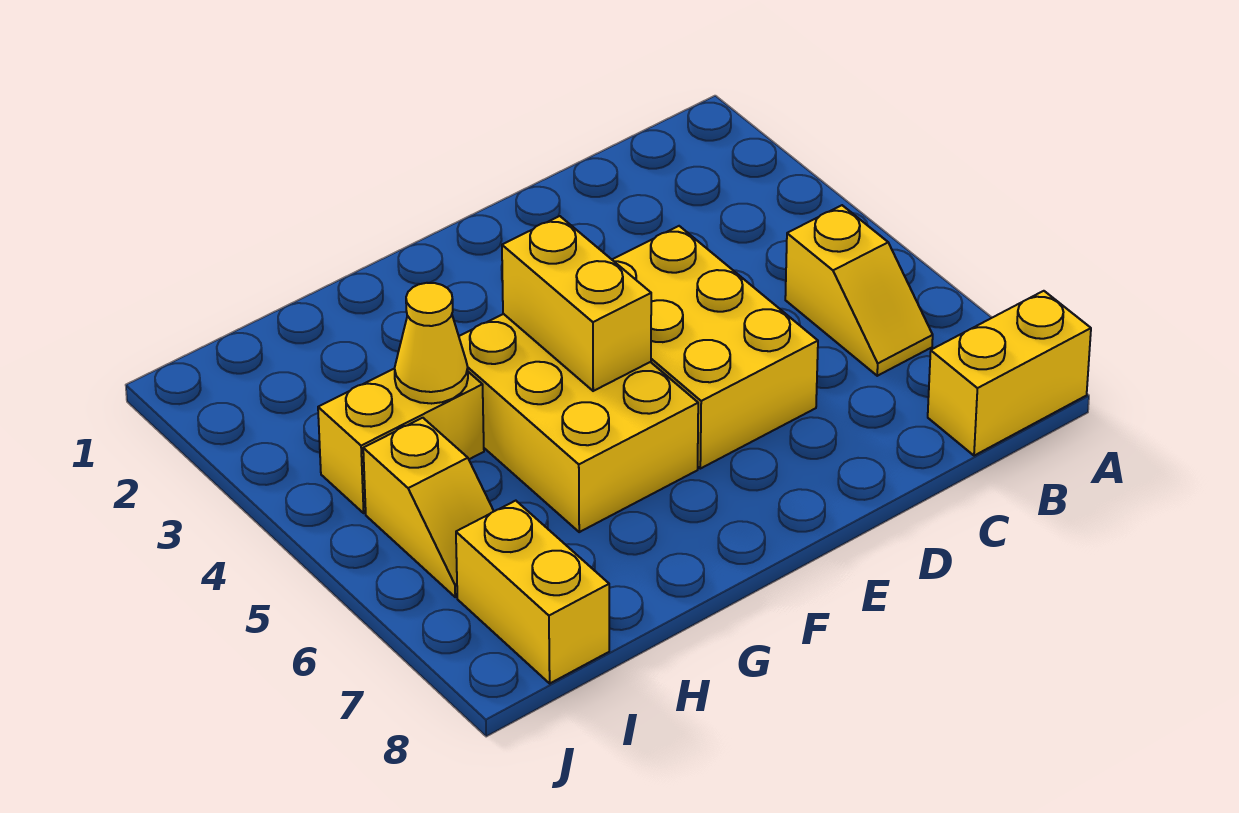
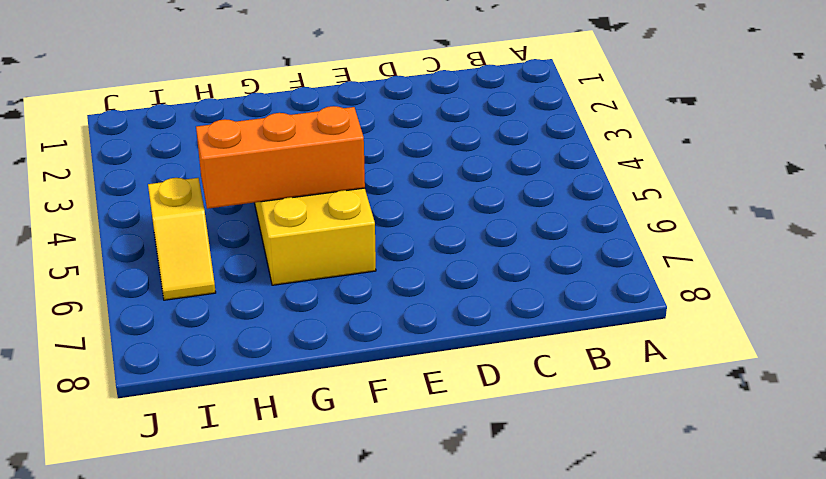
orange 1x3 brick [196,106,365,209] -> yellow 1x2 brick [502,216,651,391]
none -> yellow 1x2 brick [928,291,1091,456]
none -> yellow 1x2 slope [785,205,933,376]

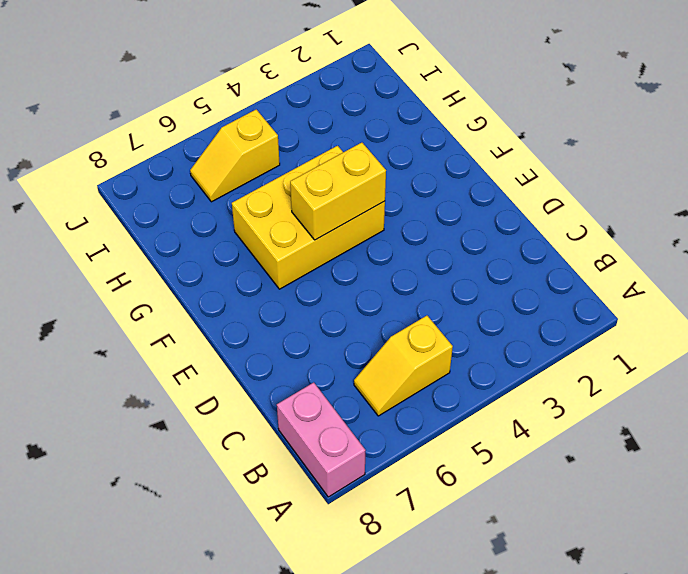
pink 1x2 brick [277,382,366,497] -> yellow 1x2 brick [928,291,1091,456]
none -> yellow 2x3 brick [612,226,818,469]
none -> yellow 1x2 brick [318,369,484,513]

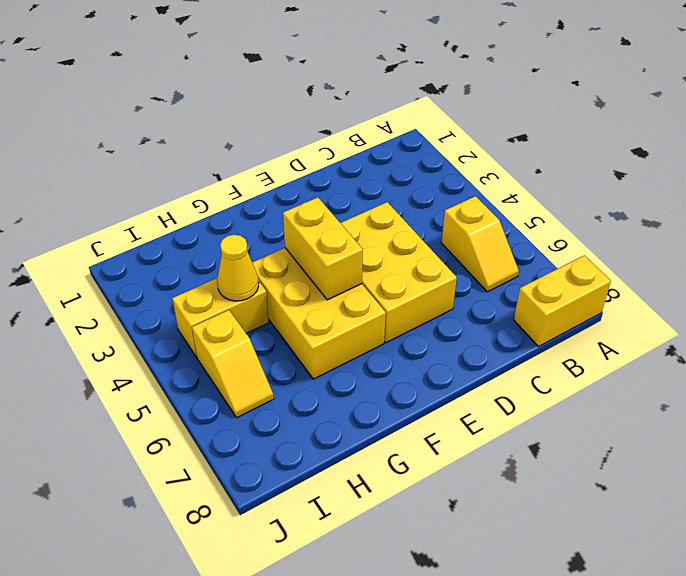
none -> yellow 1x2 brick [456,501,609,683]

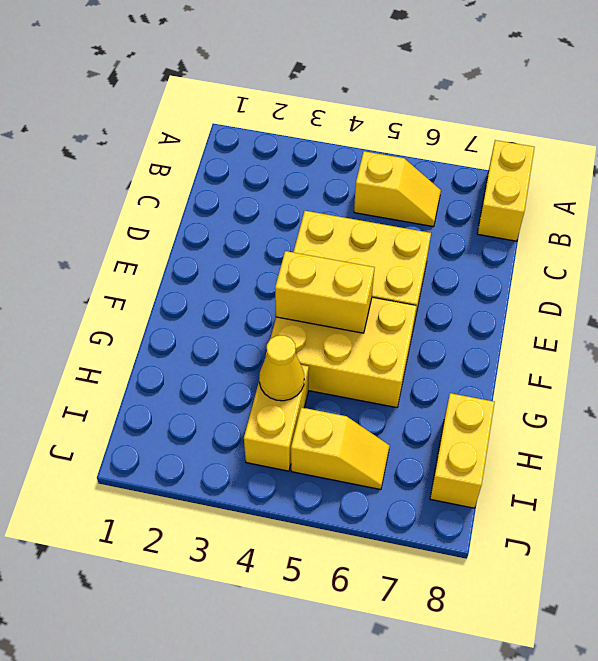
yellow 1x2 brick [430,393,495,508] -> yellow 1x2 brick turned to [456,501,609,683]

